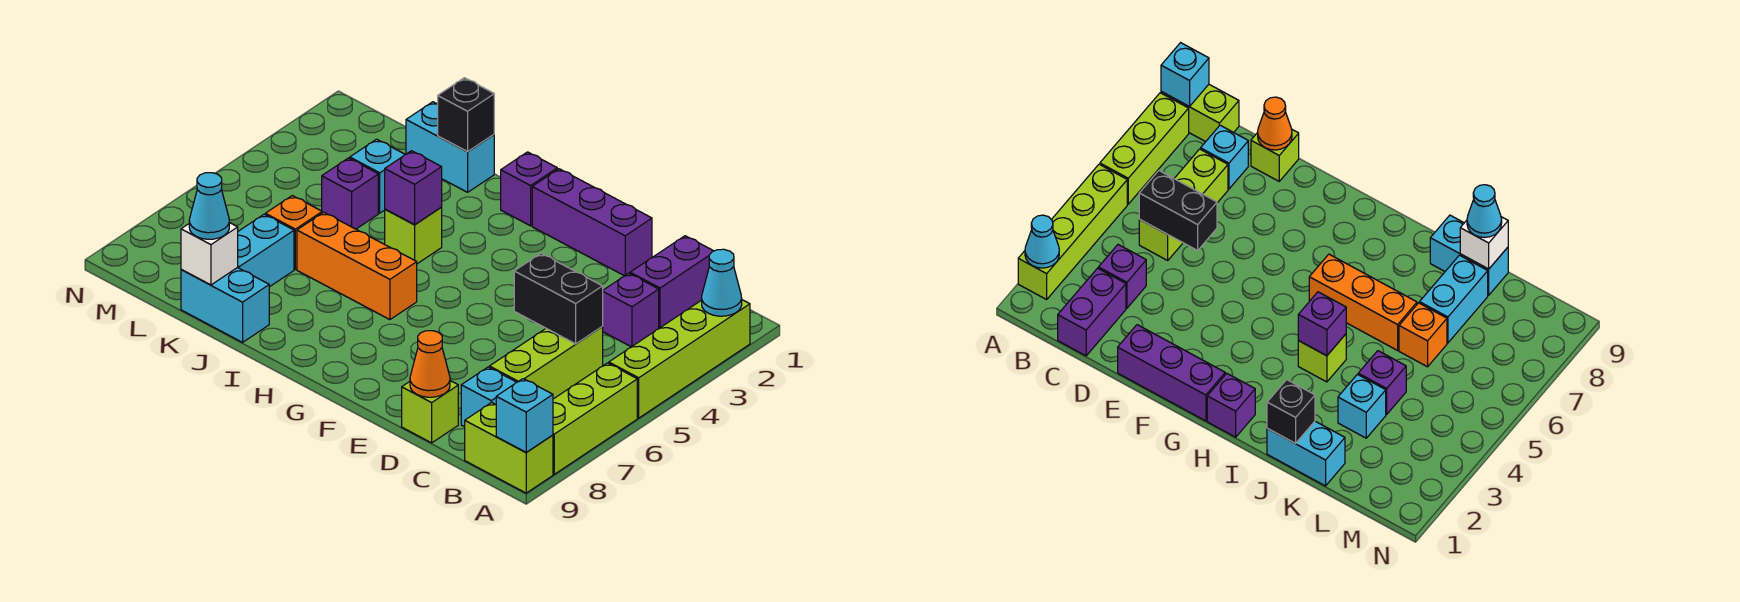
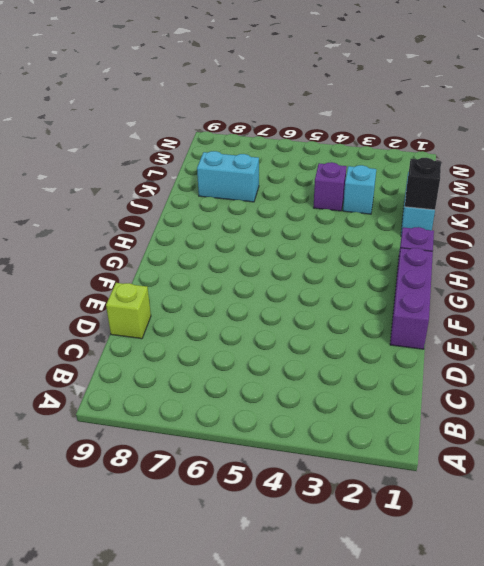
none -> lime 1x4 brick [609,300,750,418]
none -> lime 1x3 brick [553,363,637,474]
none -> lime 1x2 brick [465,402,553,493]

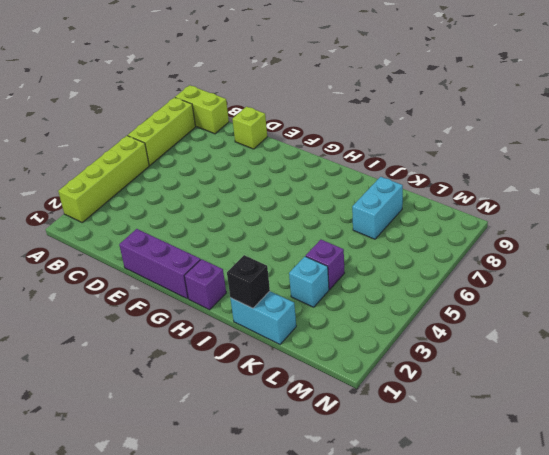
none -> purple 1x2 brick [630,236,713,328]
none -> purple 1x1 brick [602,273,659,347]
none -> lime 1x3 brick [489,327,603,399]

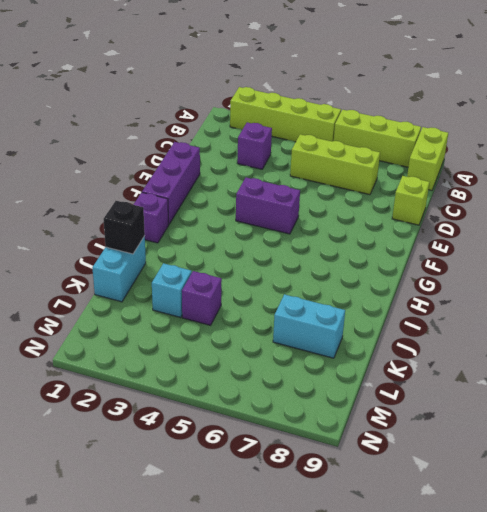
purple 1x2 brick [236,178,300,234] -> purple 1x2 brick moved to [630,236,713,328]
none -> cyan 1x1 brick [461,367,517,427]
none -> orange 1x3 brick [297,212,417,320]
none -> lime 1x1 brick [385,208,442,264]

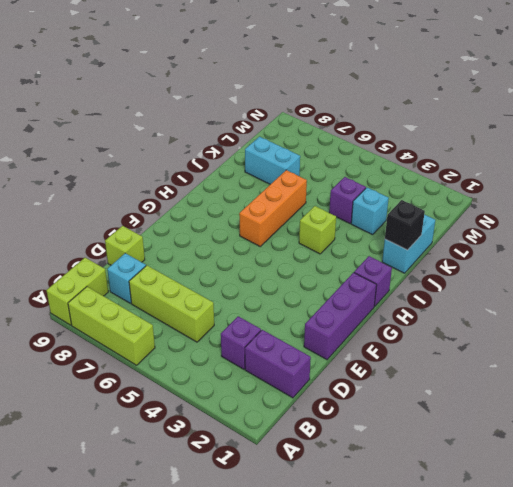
none -> lime 1x4 brick [609,300,750,418]
none -> cyan 1x2 brick [181,268,269,342]
none -> orange 1x1 brick [265,196,322,269]

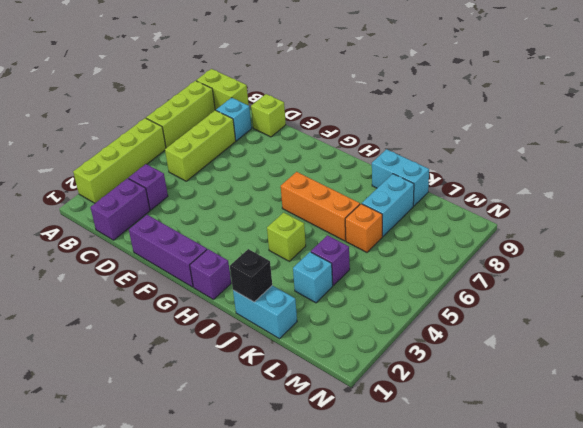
none -> cyan 1x1 cone [702,249,742,316]
none -> cyan 1x1 brick [496,379,553,452]
none -> black 1x2 brick [514,253,603,344]

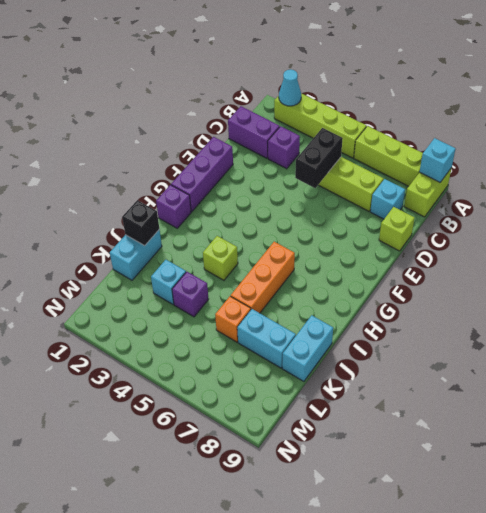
none -> orange 1x1 cone [410,331,450,397]
none -> purple 1x1 brick [385,151,442,225]
none -> white 1x1 brick [181,223,238,285]

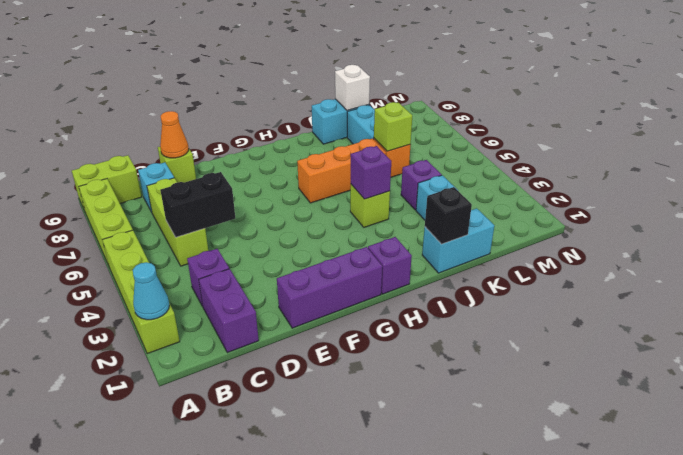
lime 1x1 brick [374,102,412,151] -> none
none -> cyan 1x1 brick [496,379,553,452]
none -> cyan 1x1 cone [189,173,229,239]

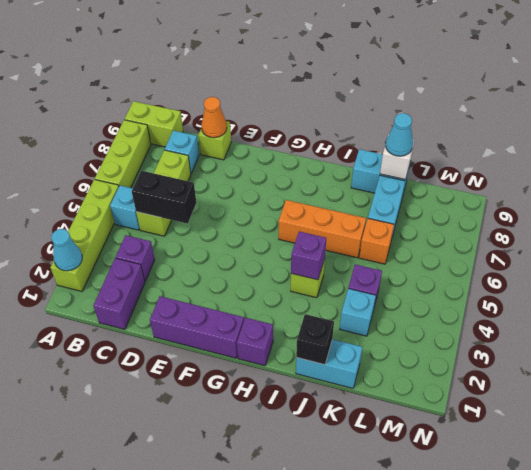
cyan 1x1 brick [110,185,140,230] -> cyan 1x1 brick moved to [496,379,553,452]

